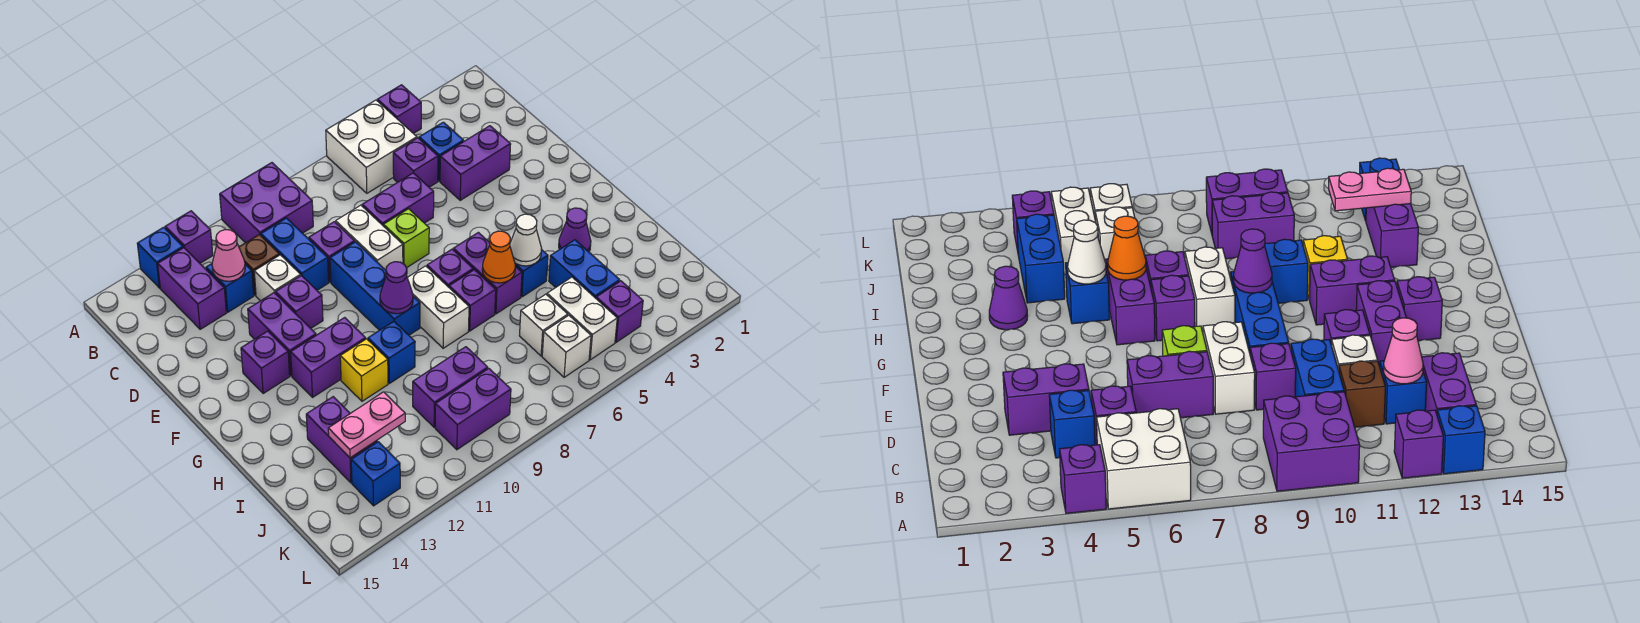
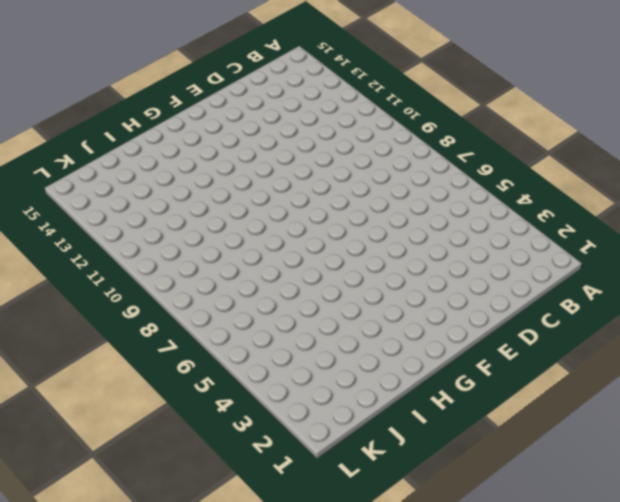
none -> purple 1x1 brick [377,85,421,133]
none -> white 2x2 brick [326,100,417,193]
none -> purple 2x2 brick [220,163,313,243]
none -> purple 1x1 brick [165,211,213,263]

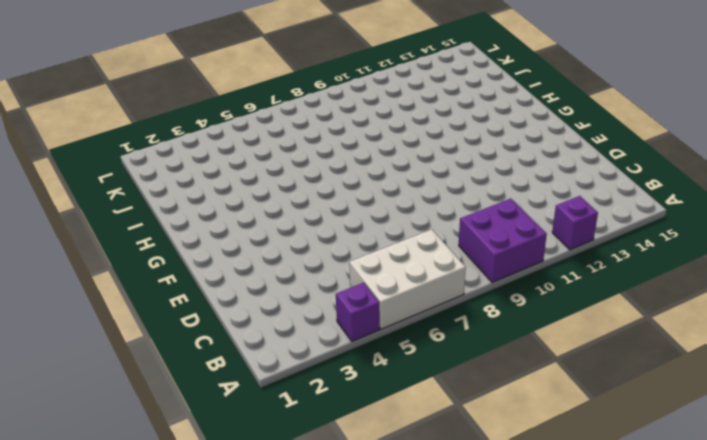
white 2x3 brick [349,230,466,329] -> white 2x2 brick [326,100,417,193]
none -> blue 1x1 brick [137,227,183,288]
none -> purple 1x2 brick [158,248,226,329]
none -> blue 1x1 brick [419,122,464,181]
none -> purple 1x1 brick [393,138,438,187]

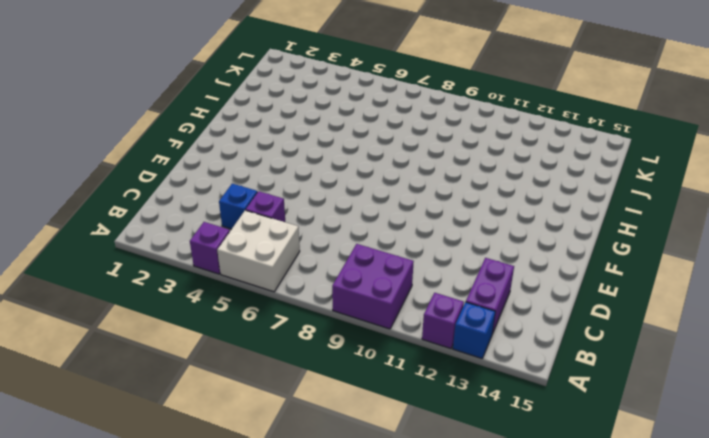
none -> blue 1x2 brick [261,218,329,290]
none -> brown 1x1 brick [239,235,279,295]
none -> blue 1x1 brick [206,264,254,312]
none -> purple 1x2 brick [440,126,511,200]

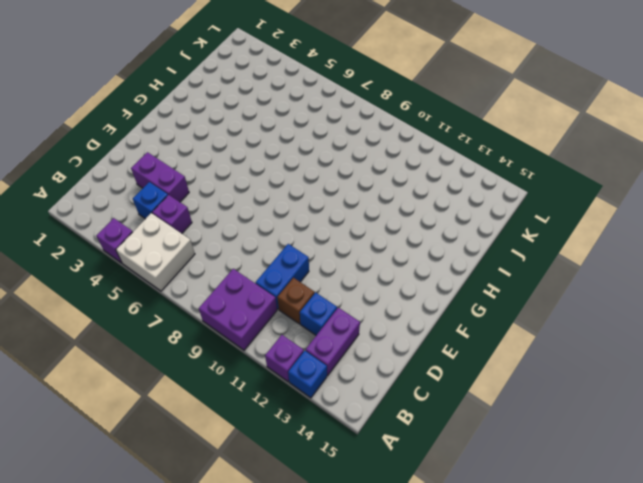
none -> purple 1x2 brick [362,173,434,226]
none -> white 1x2 brick [336,205,403,270]
none -> purple 1x1 brick [309,222,355,282]
none -> white 1x1 brick [254,255,301,301]

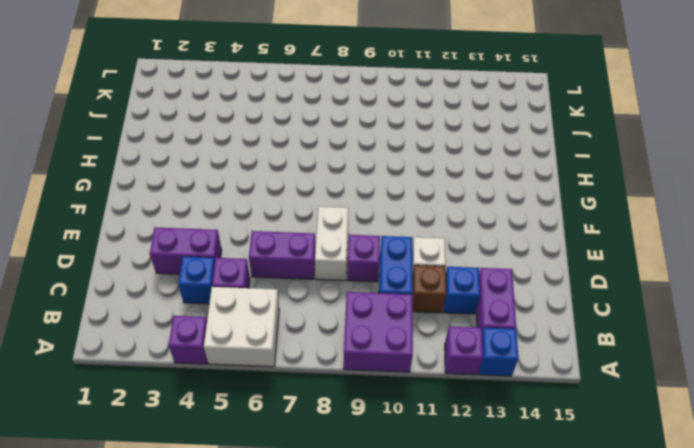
none -> lime 1x1 brick [384,209,429,268]
none -> blue 1x3 brick [330,242,420,335]
none -> purple 1x1 brick [275,276,323,328]
none -> purple 1x2 brick [248,293,316,376]

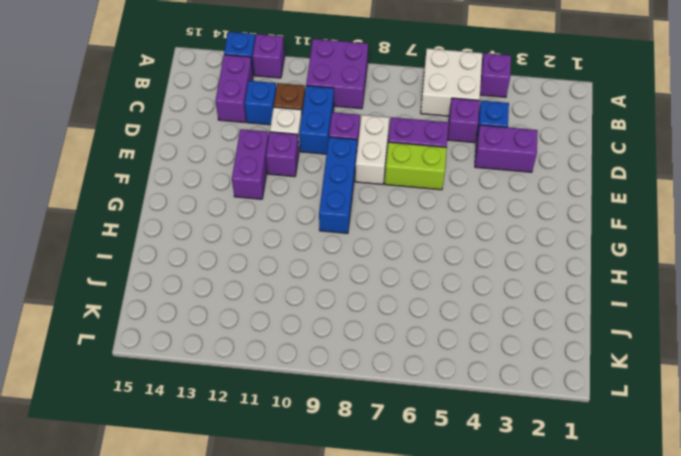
lime 1x2 brick [385,142,447,190] -> lime 1x1 brick [384,209,429,268]
none -> purple 1x1 brick [241,331,290,394]
none -> purple 1x2 brick [453,232,522,314]
none -> purple 1x1 brick [427,249,473,287]
none -> white 1x2 brick [407,266,469,348]

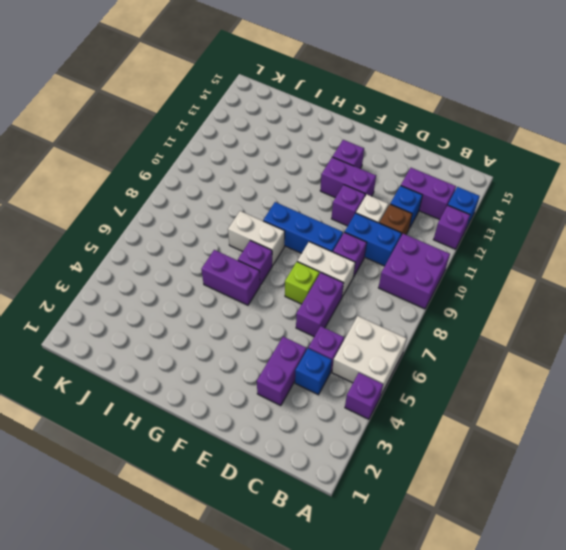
none -> purple 1x2 brick [291,317,366,397]
none -> purple 1x1 cone [559,208,591,252]
none -> blue 1x1 brick [515,249,548,297]
none -> purple 1x1 brick [449,270,496,331]

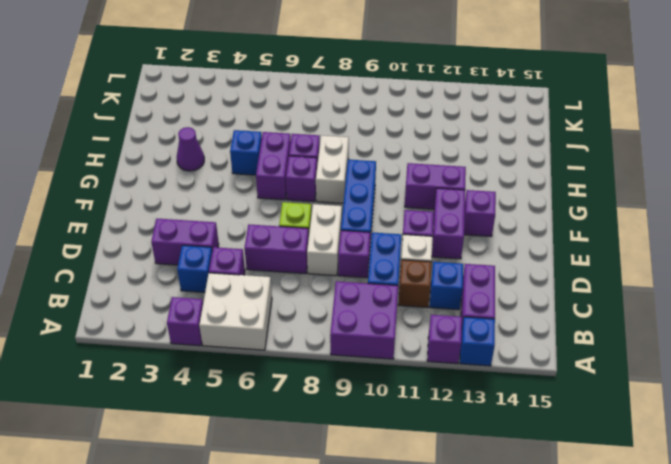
none -> blue 1x1 brick [368,321,415,383]
none -> yellow 1x1 brick [340,339,388,401]
none -> blue 1x2 brick [549,240,620,298]
none -> purple 1x2 brick [306,397,377,483]

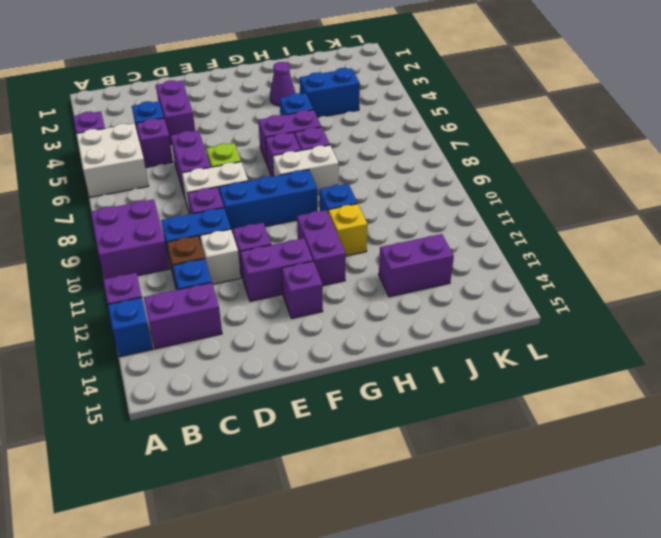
none -> white 1x2 brick [547,277,617,360]
none -> white 1x1 brick [520,294,568,356]
none -> purple 1x2 brick [413,347,488,427]
none -> purple 1x1 brick [596,281,643,342]

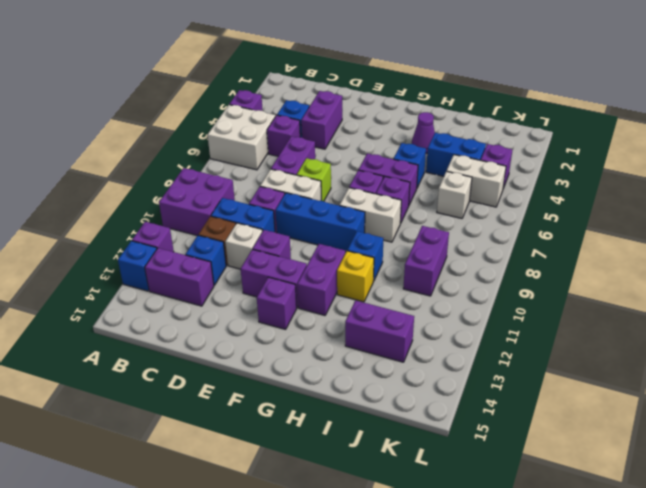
none -> white 1x1 brick [542,315,591,377]
none -> purple 1x2 brick [435,368,511,450]
none -> blue 1x1 brick [351,442,400,506]
none -> pink 1x1 cone [212,230,245,281]

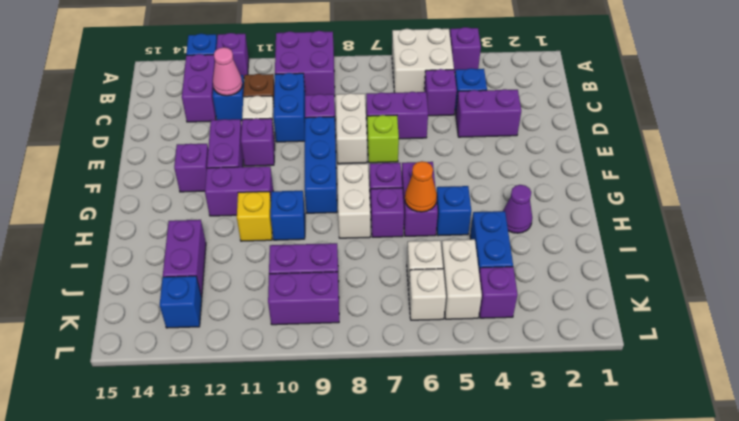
none -> purple 1x1 cone [380,262,413,314]
none -> white 1x1 cone [510,214,542,266]
none -> pink 1x2 plate [328,392,405,458]

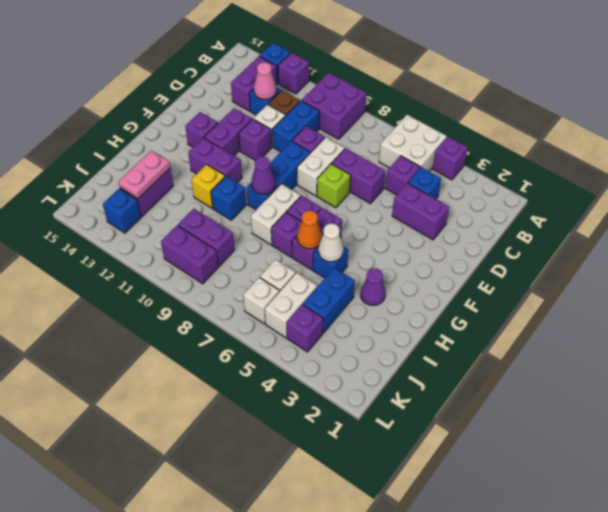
pink 1x2 plate [119,151,170,199] -> pink 1x2 plate turned to [328,392,405,458]

